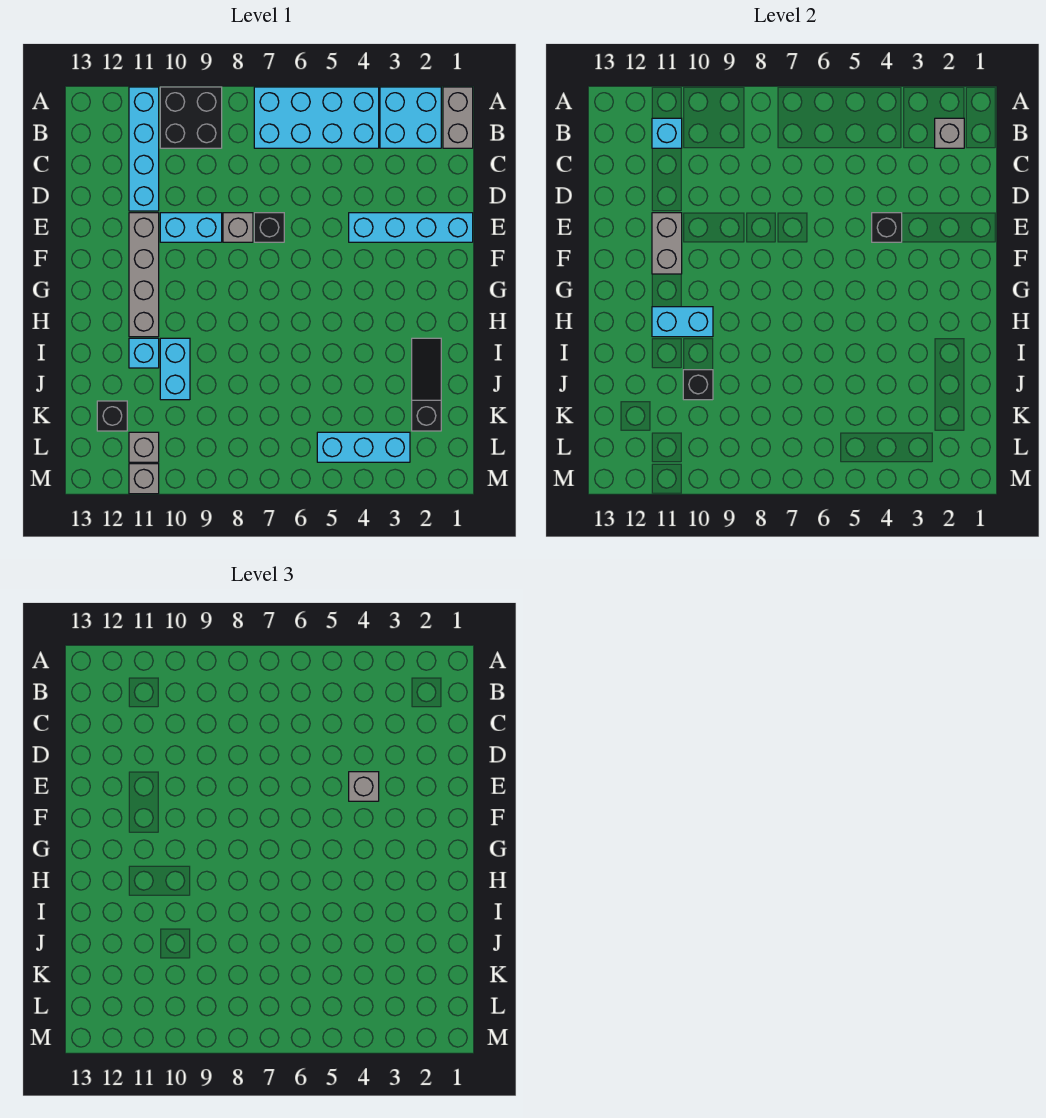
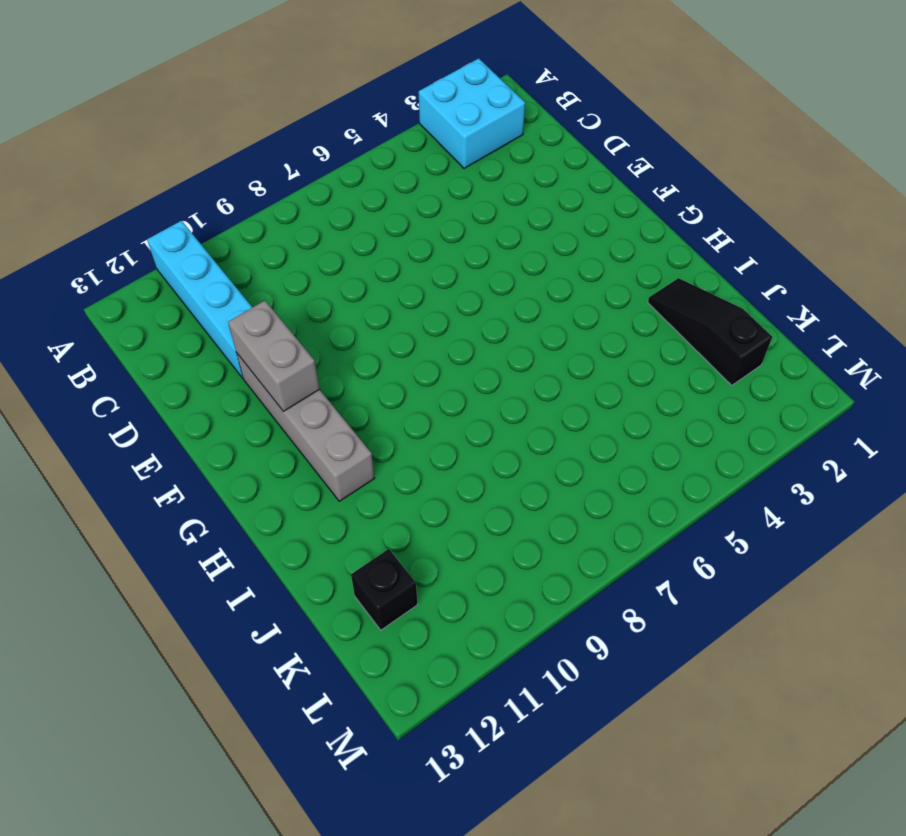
none -> grey 1x2 brick [443,87,473,148]
none -> cyan 2x4 brick [254,87,379,148]
none -> black 2x2 brick [160,87,222,148]

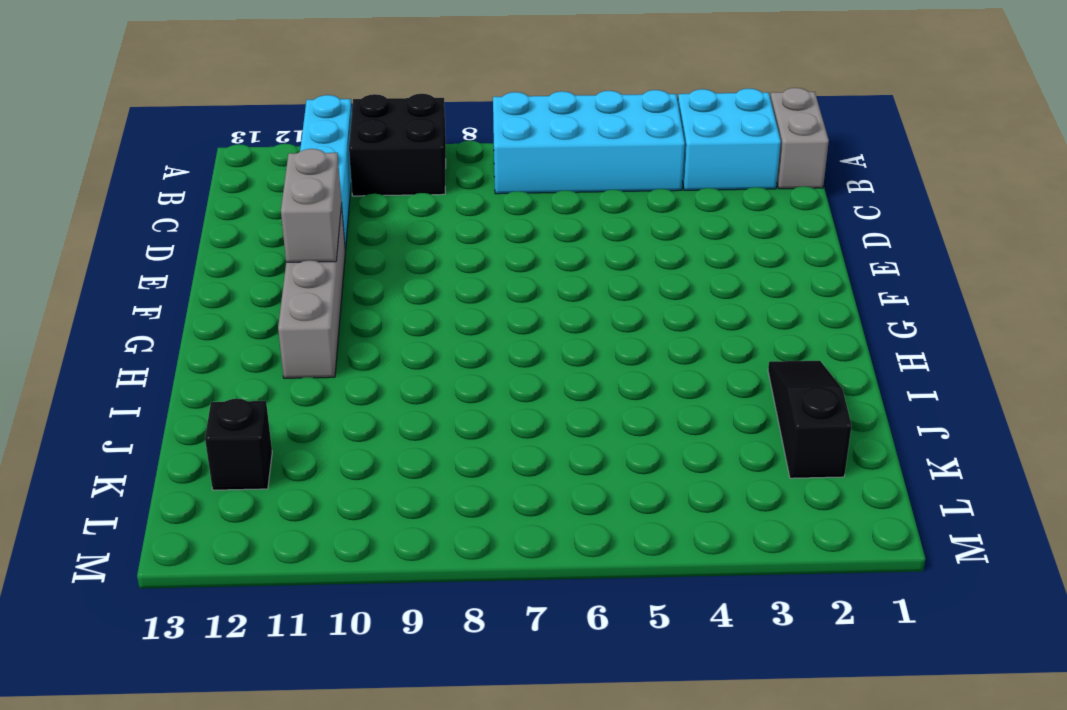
none -> cyan 1x4 brick [349,213,473,242]
none -> black 1x1 brick [254,213,284,242]
none -> grey 1x1 brick [223,213,253,242]

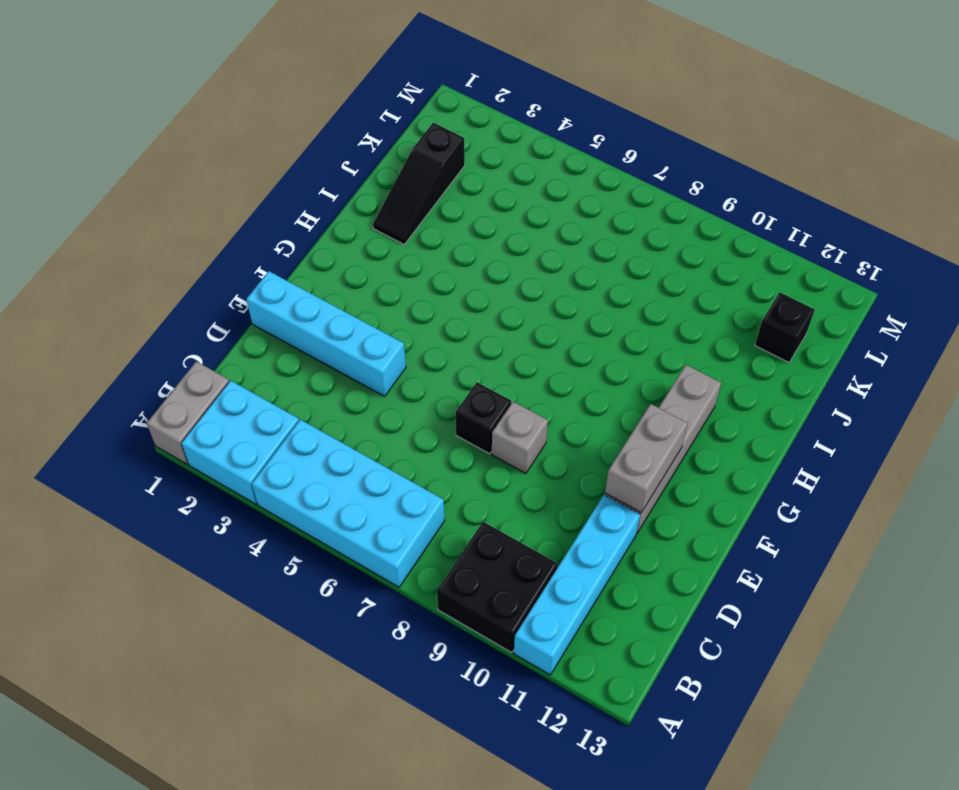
none -> cyan 1x2 brick [160,213,222,242]
none -> cyan 1x2 brick [160,338,190,400]
none -> cyan 1x1 brick [129,338,159,368]

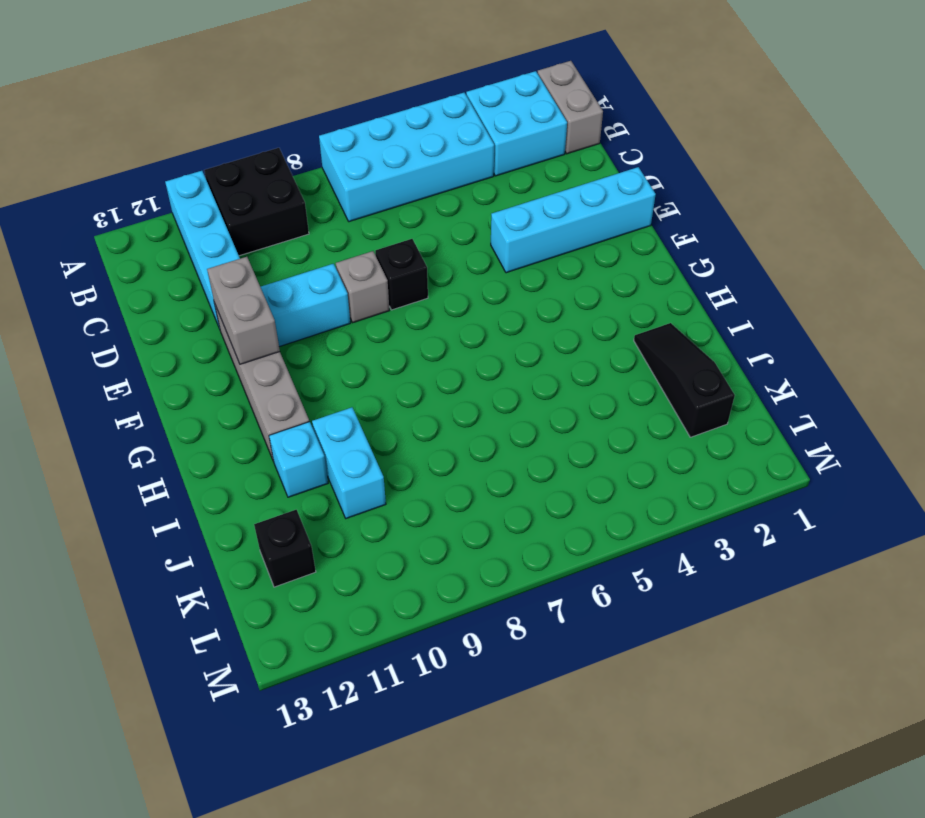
none -> cyan 1x3 brick [317,432,410,462]
none -> grey 1x1 brick [129,432,159,462]
none -> grey 1x1 brick [129,464,159,494]

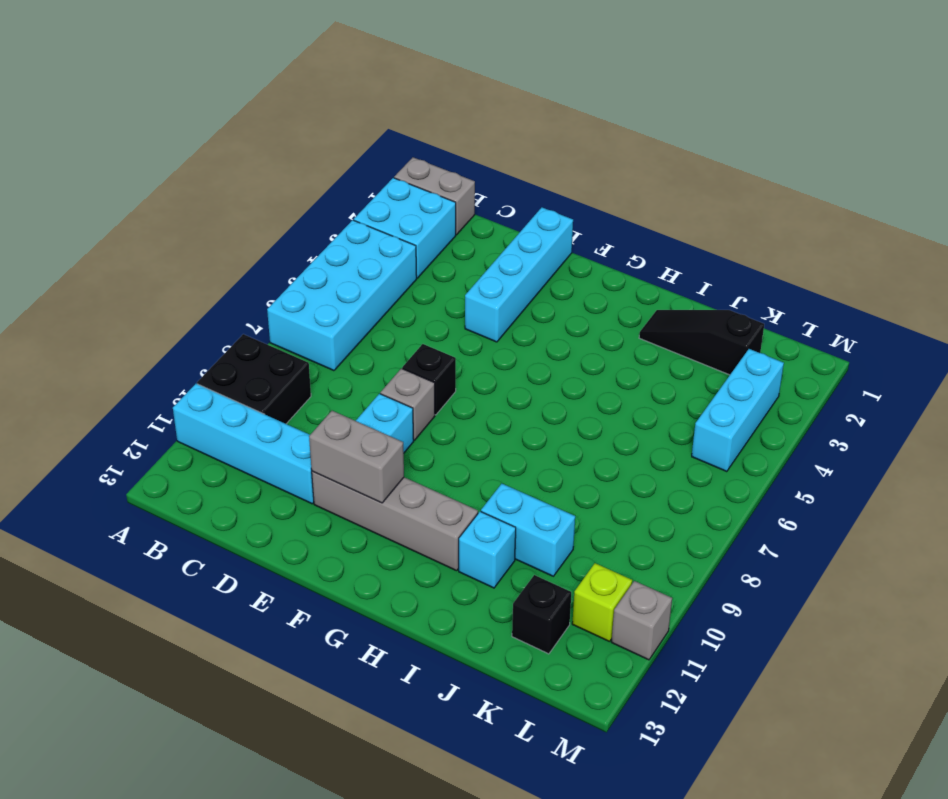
lime 1x1 brick [572,563,632,642] -> grey 1x1 brick [129,432,159,462]
none -> grey 1x1 brick [935,118,964,148]
none -> cyan 1x1 brick [652,118,682,148]
none -> black 1x1 brick [872,213,902,242]

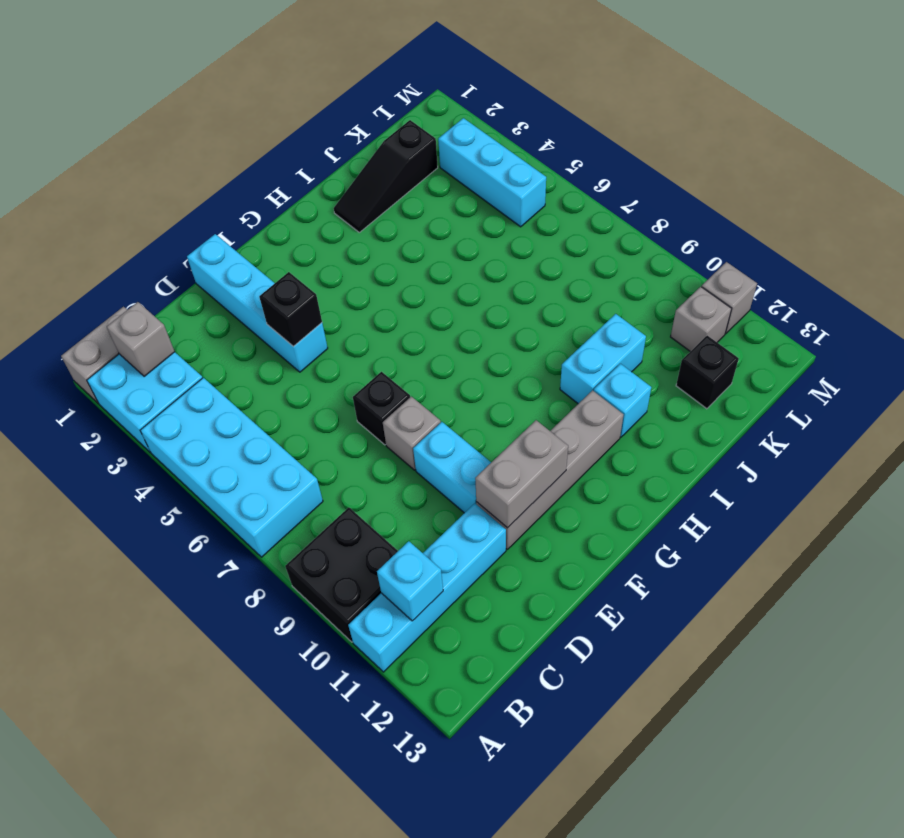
none -> cyan 1x2 brick [652,307,713,337]
none -> black 1x1 brick [683,370,713,400]
none -> grey 1x1 brick [349,772,379,801]

